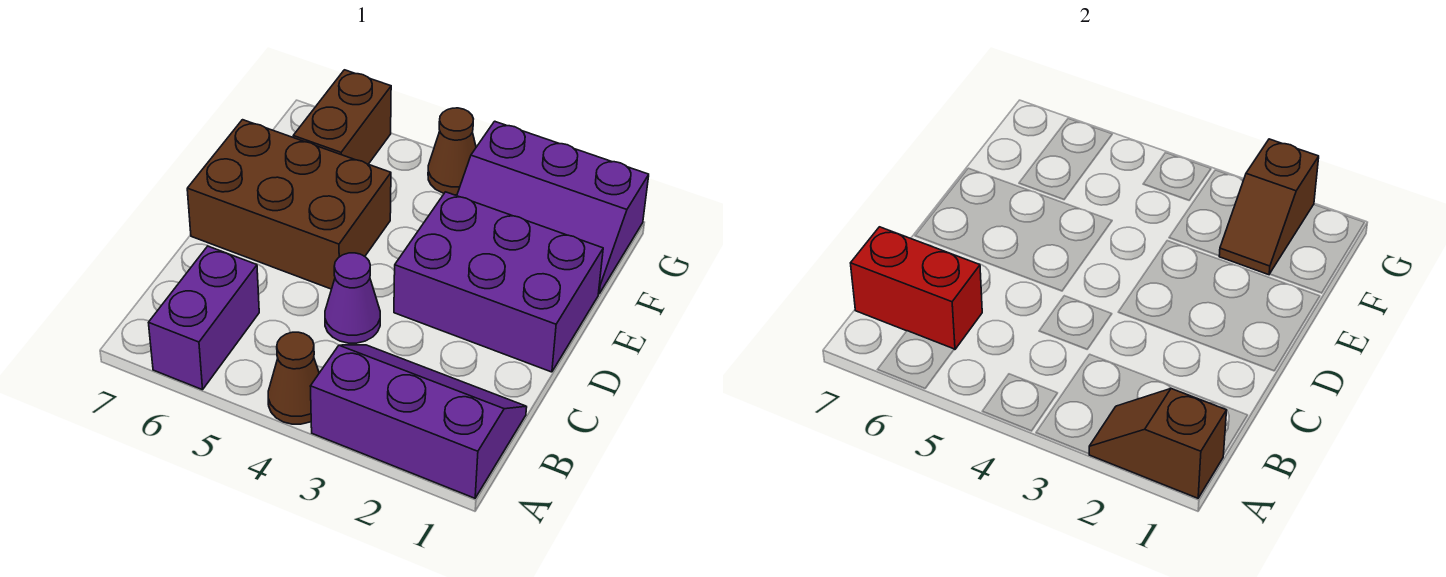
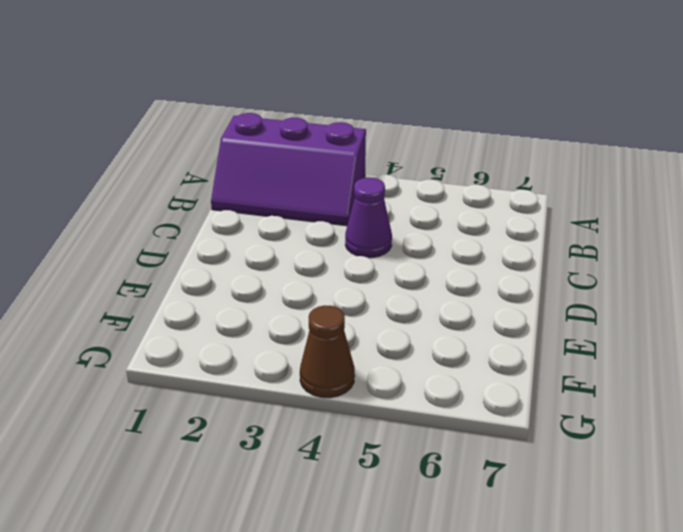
none -> brown 1x1 cone [268,332,319,424]
none -> purple 1x2 brick [149,246,259,390]
none -> purple 2x3 brick [394,192,603,372]

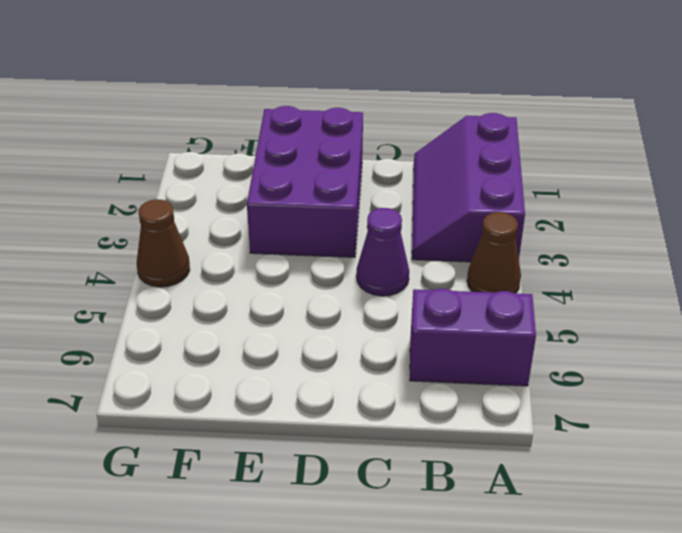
none -> brown 2x3 brick [187,120,391,289]
none -> purple 2x3 slope [457,121,649,294]
none -> brown 1x2 brick [293,70,391,164]

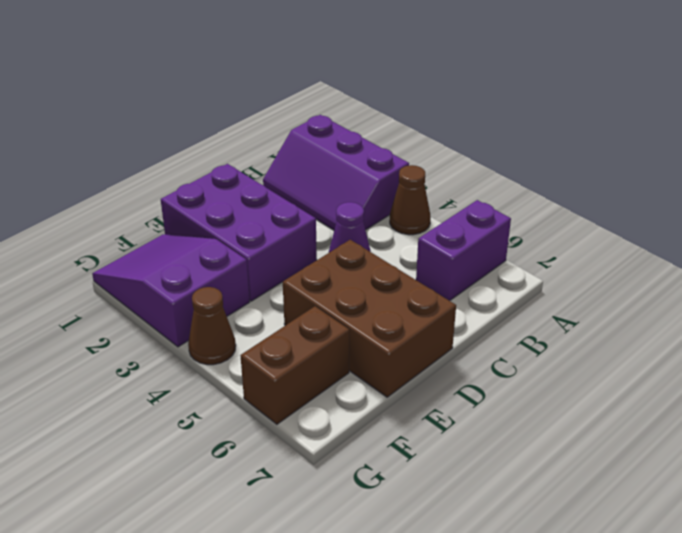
purple 2x3 slope [92,234,250,347] -> purple 2x3 slope turned to [457,121,649,294]
none -> brown 1x2 slope [1089,389,1227,498]
none -> red 1x2 brick [851,227,982,350]
none -> brown 1x2 slope [1219,139,1319,275]

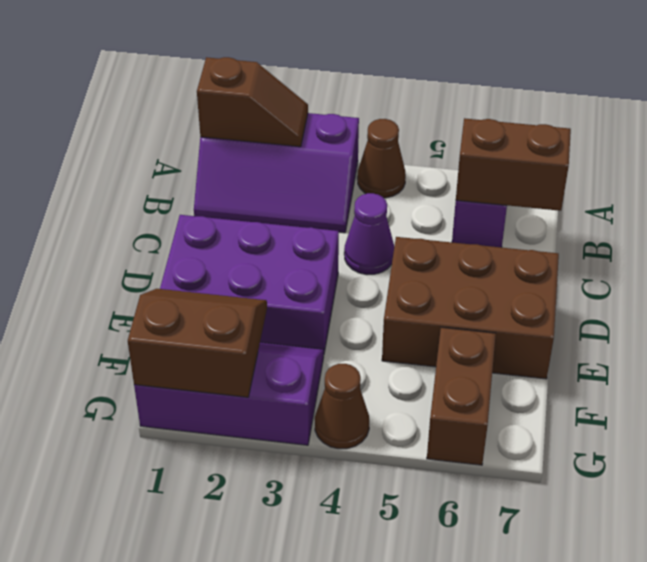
brown 1x2 brick [456,118,571,211] -> red 1x2 brick [851,227,982,350]
brown 2x2 slope [128,289,267,397] -> brown 1x2 slope [1219,139,1319,275]

